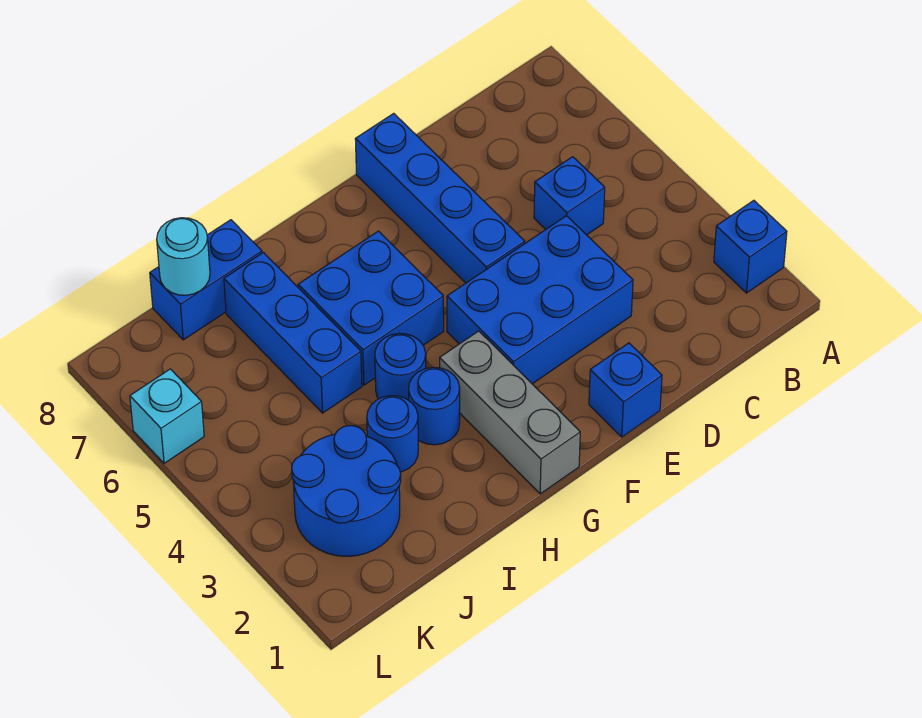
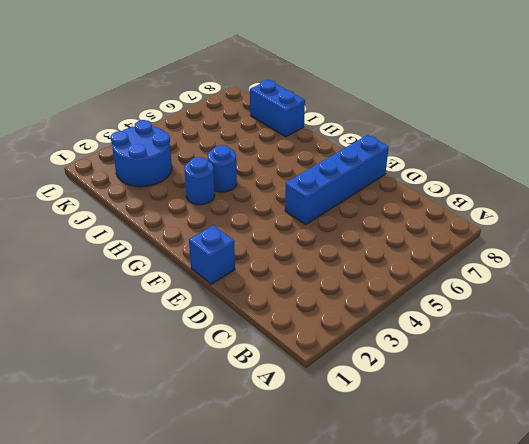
none -> blue 1x1 brick [714,200,787,293]
none -> blue 1x1 brick [534,157,605,235]
none -> blue 2x3 brick [447,216,633,384]

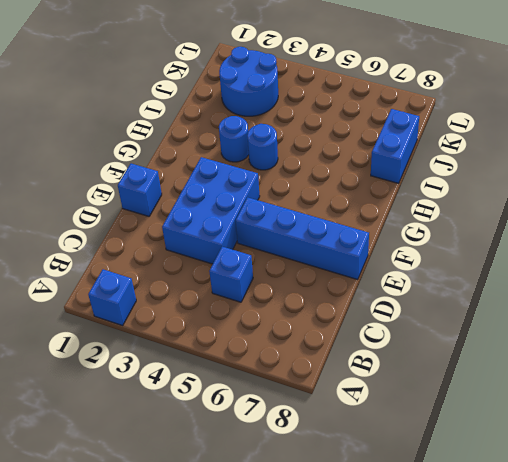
none -> grey 1x3 brick [440,331,580,494]
none -> blue 2x2 brick [298,231,444,385]
none -> blue 1x1 round brick [367,396,418,472]

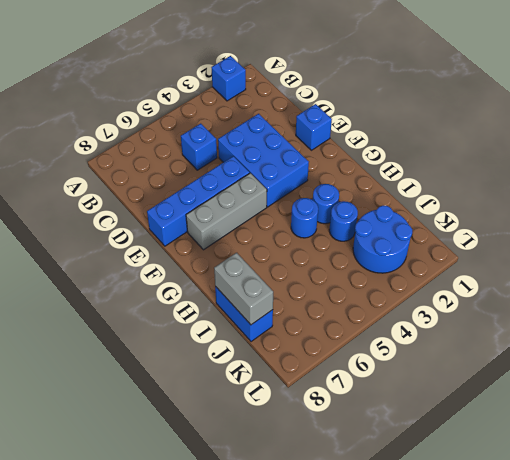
grey 1x3 brick [186,173,267,250] -> grey 1x3 brick moved to [440,331,580,494]
grey 1x2 brick [214,253,273,325] -> cyan 1x1 round brick [157,218,210,295]
none -> blue 2x2 brick [298,231,444,385]
none -> blue 1x3 brick [224,253,362,413]
none -> cyan 1x1 brick [130,369,204,463]

